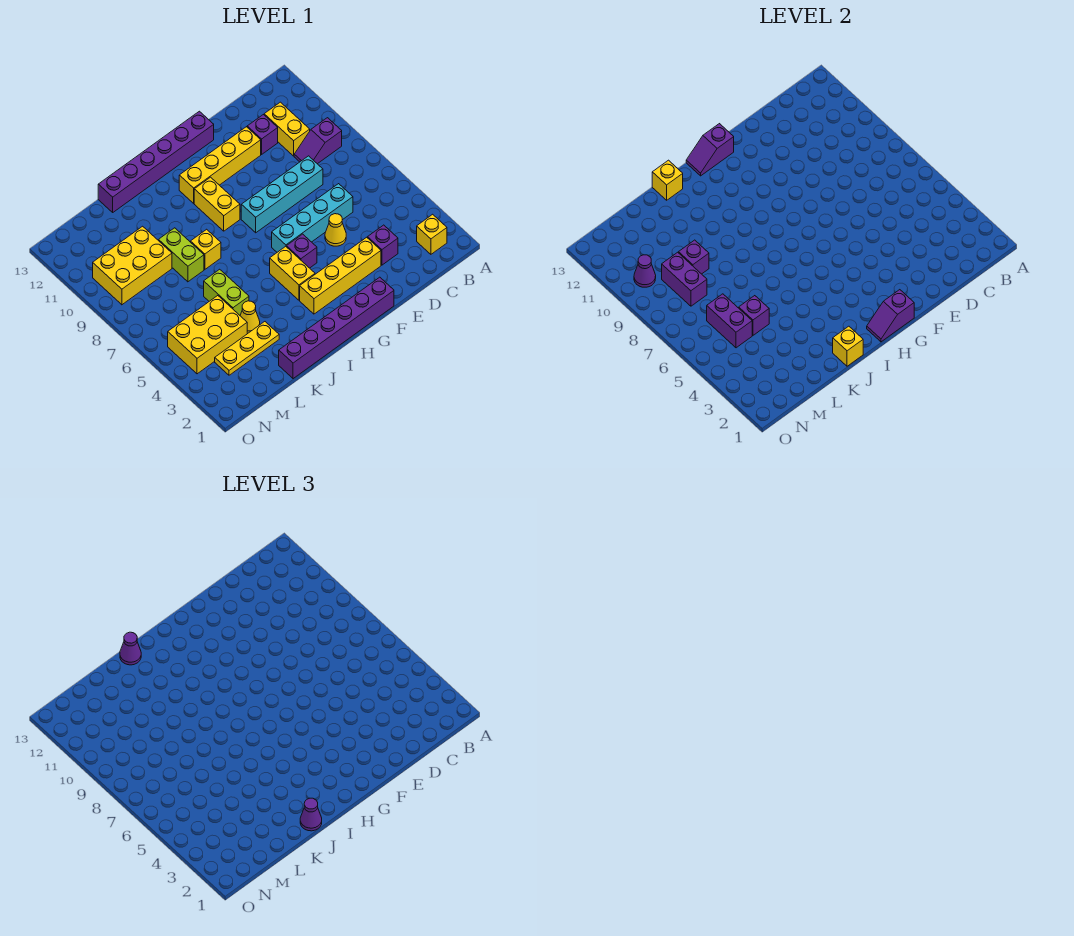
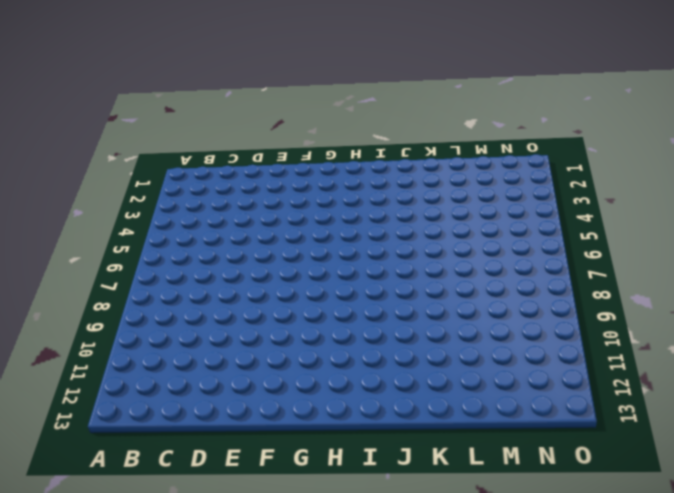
none -> yellow 1x1 brick [417,214,447,254]
none -> purple 1x2 slope [294,118,342,164]
none -> yellow 1x2 brick [264,102,310,156]
none -> purple 1x1 brick [368,225,398,265]

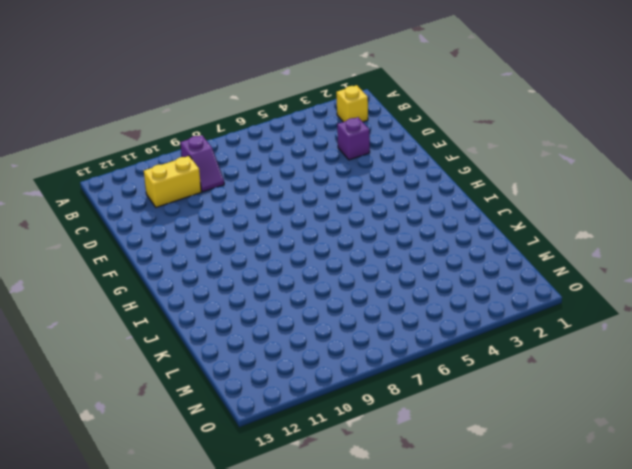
none -> cyan 1x4 brick [272,184,353,252]
none -> cyan 1x4 brick [241,156,323,233]
none -> purple 1x1 brick [247,115,278,154]
none -> yellow 1x4 brick [300,237,381,314]

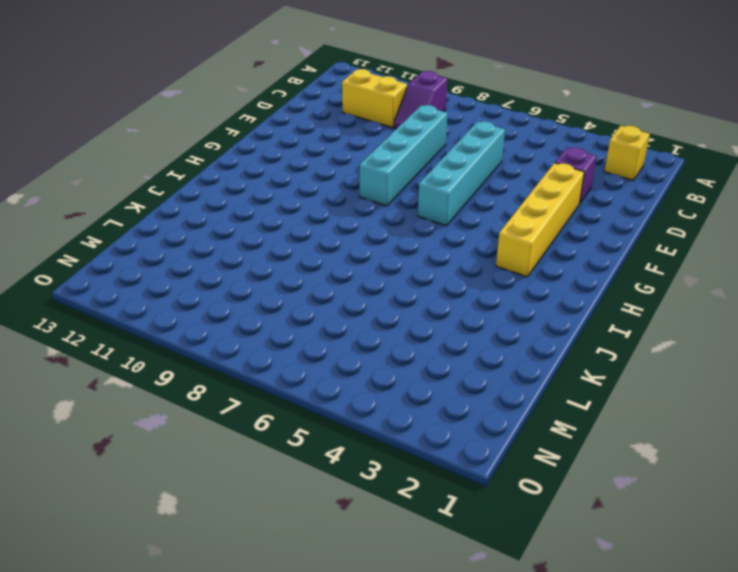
none -> purple 1x1 brick [247,115,278,154]
none -> yellow 1x1 cone [325,214,346,246]
none -> yellow 1x4 brick [179,127,261,203]
none -> purple 1x6 brick [279,277,394,379]

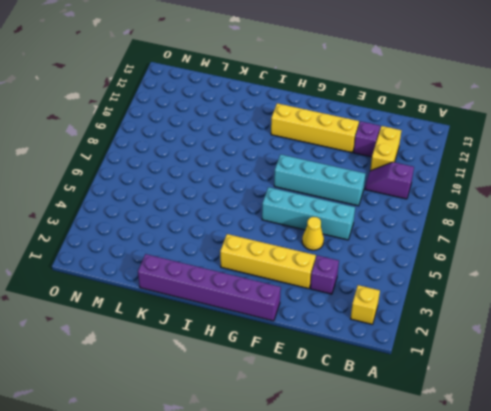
none -> purple 1x6 brick [98,111,214,212]
none -> purple 1x1 brick [287,234,317,268]
none -> yellow 1x2 brick [270,246,315,300]
none -> yellow 1x2 brick [194,177,240,231]

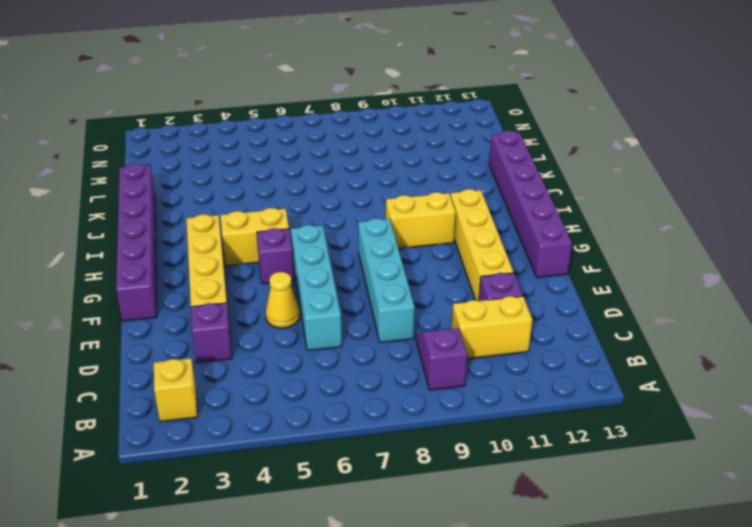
none -> yellow 1x1 brick [191,229,221,269]
none -> yellow 1x3 plate [215,322,279,375]
none -> yellow 1x1 cone [240,301,260,334]
none -> lime 1x2 brick [204,269,249,315]

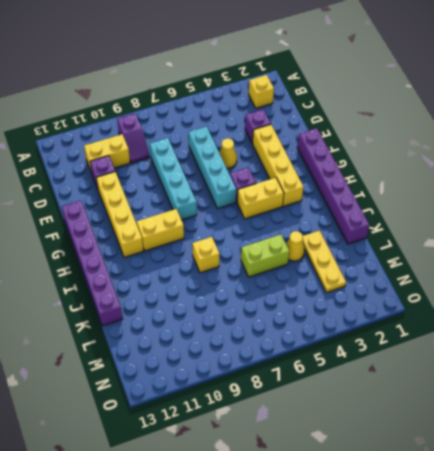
none -> lime 1x2 brick [159,228,204,282]
none -> yellow 2x3 brick [168,296,247,374]
none -> yellow 2x3 brick [93,226,172,305]
none -> purple 1x2 slope [867,290,914,342]

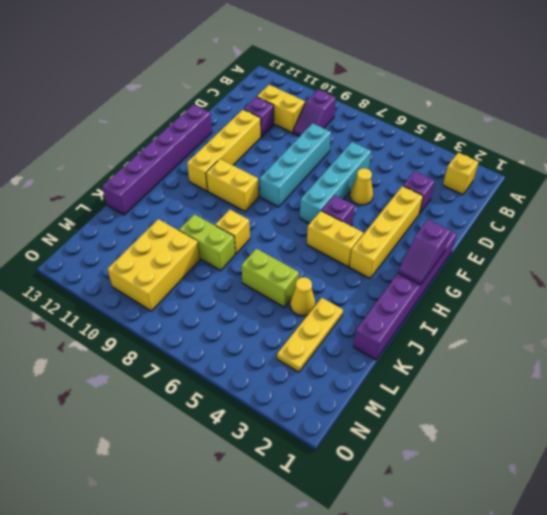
none -> yellow 2x3 brick [168,296,247,374]
none -> purple 1x2 slope [686,124,734,176]
none -> yellow 1x1 brick [833,326,863,366]
none -> yellow 1x1 brick [652,160,683,200]

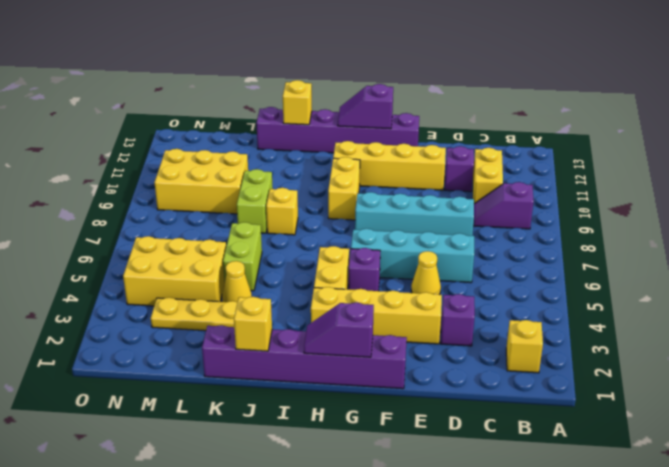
none -> purple 1x1 brick [739,296,769,335]
none -> purple 1x1 brick [679,240,709,274]
none -> purple 1x2 brick [707,294,752,348]
none -> purple 1x2 brick [662,252,707,306]

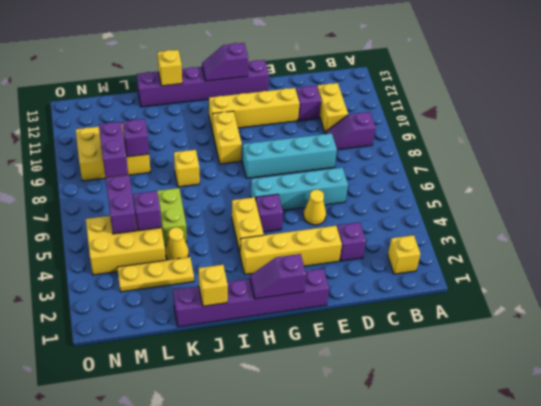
none -> lime 1x2 brick [159,228,204,282]
none -> purple 1x1 cone [634,255,656,287]
none -> purple 1x1 cone [300,798,322,831]
none -> purple 1x1 cone [120,632,141,665]

